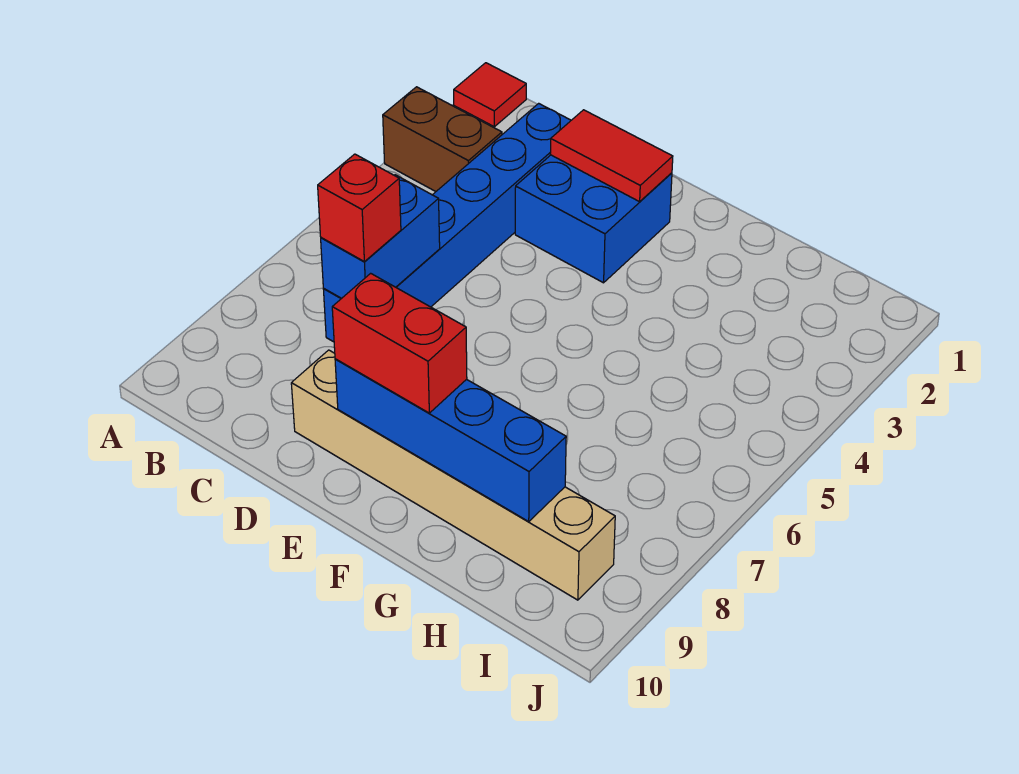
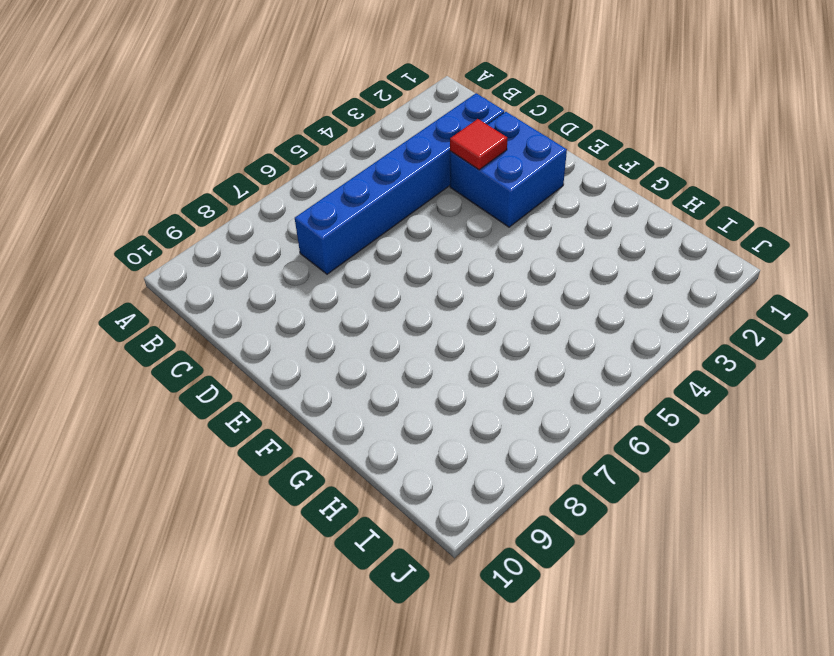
red 1x1 tile [450,119,507,170] -> red 1x1 tile moved to [454,63,526,127]
none -> brown 1x2 brick [383,87,502,192]
none -> tan 1x6 brick [291,350,615,600]

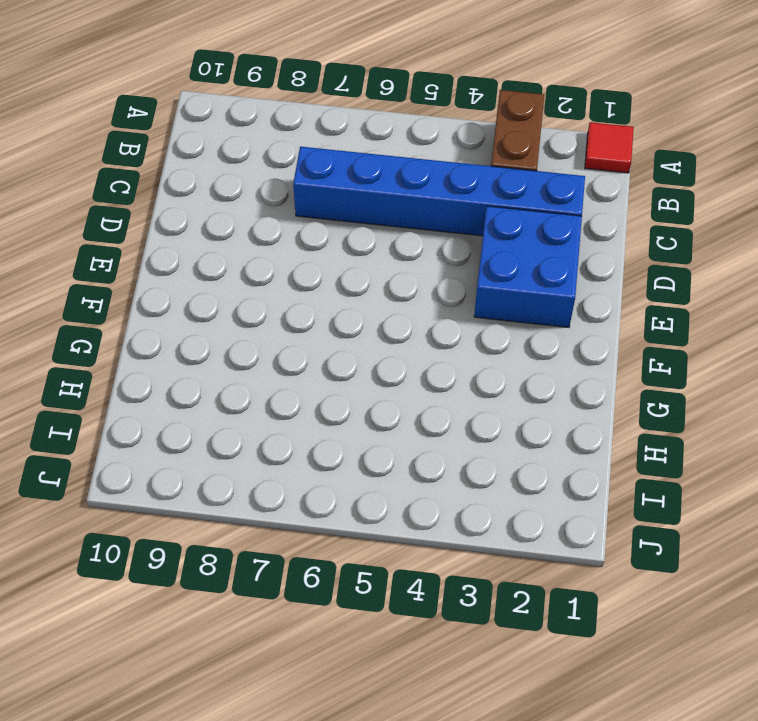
none -> tan 1x6 brick [291,350,615,600]
none -> blue 1x2 brick [321,175,440,298]

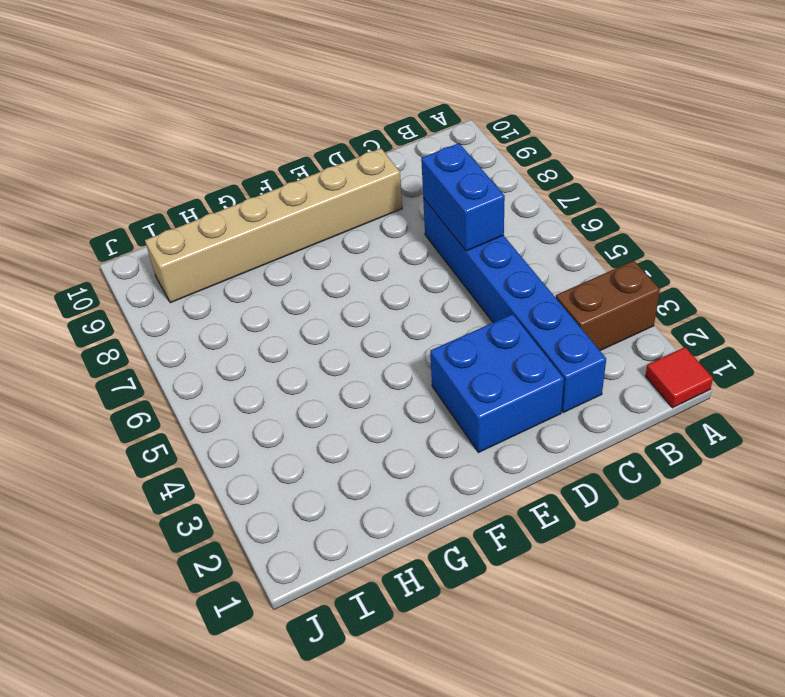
none -> red 1x2 tile [550,110,673,202]
none -> blue 1x4 brick [335,359,566,521]

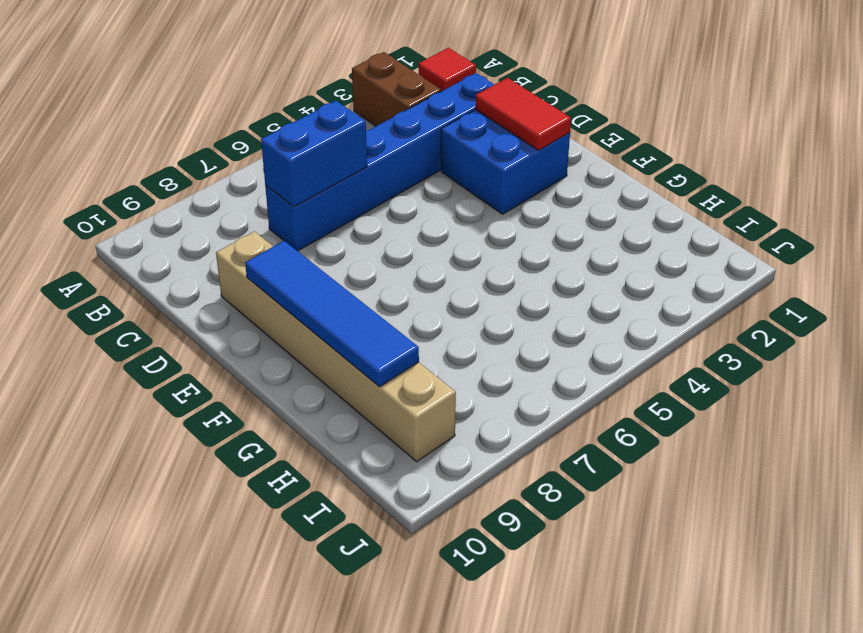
blue 1x4 tile [245,241,419,387] -> blue 1x4 brick [335,359,566,521]
none -> red 1x1 brick [318,154,401,261]
none -> red 1x2 brick [332,273,467,413]

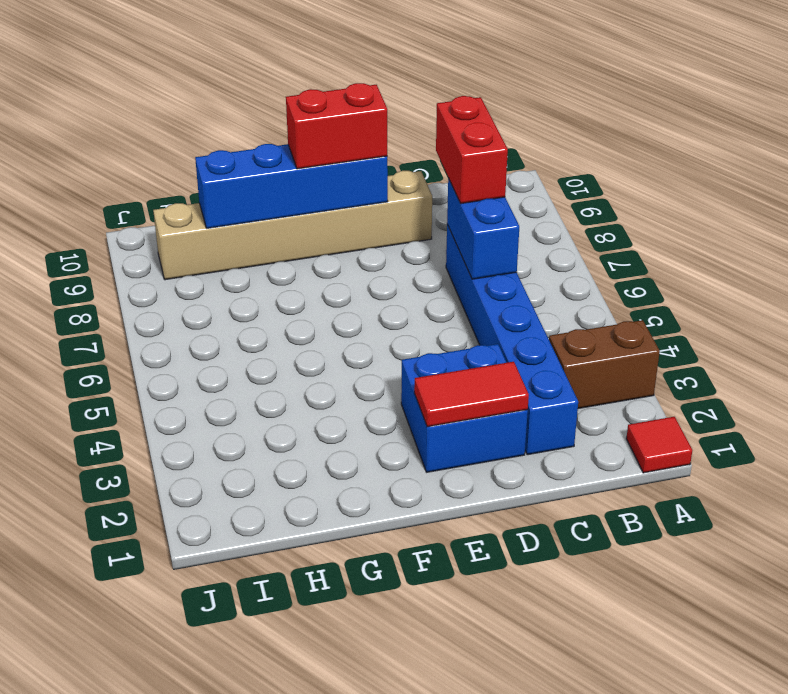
red 1x2 brick [436,96,508,204] -> red 1x1 brick [318,154,401,261]

